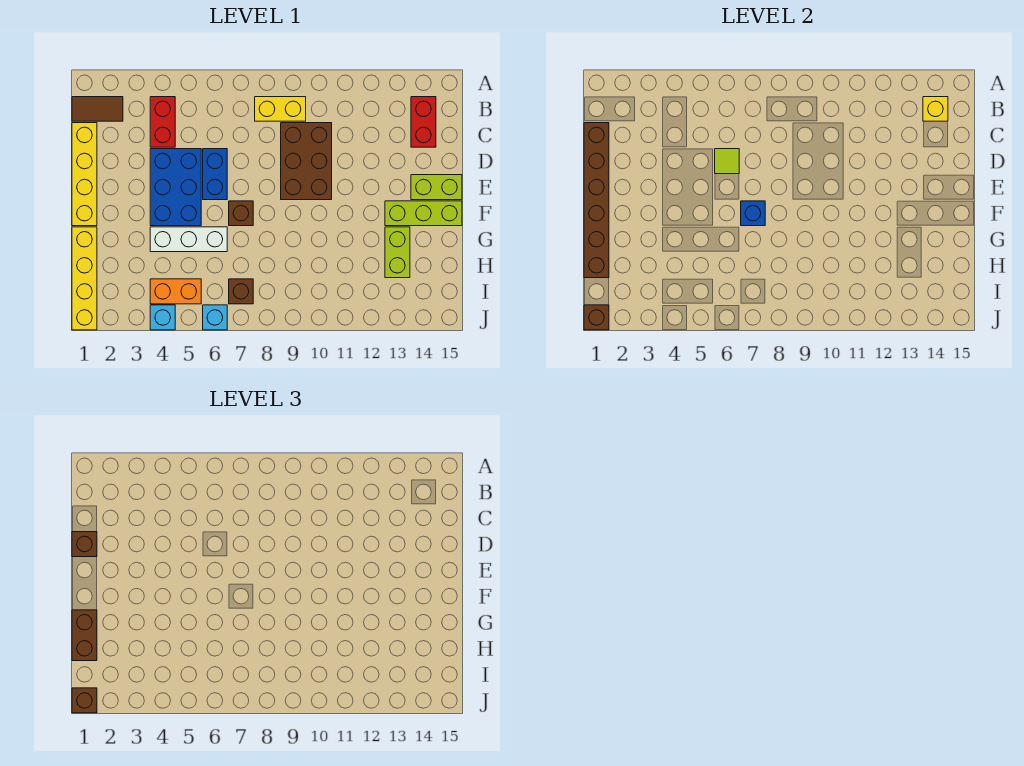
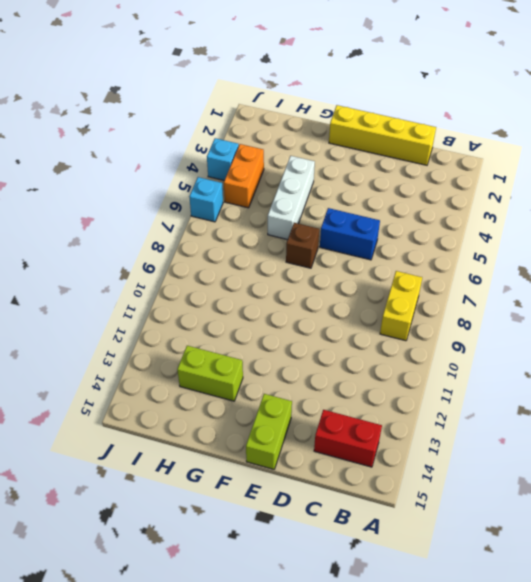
none -> brown 1x2 tile [72,97,123,121]
none -> red 1x2 brick [150,97,175,147]
none -> brown 2x3 brick [281,123,332,200]

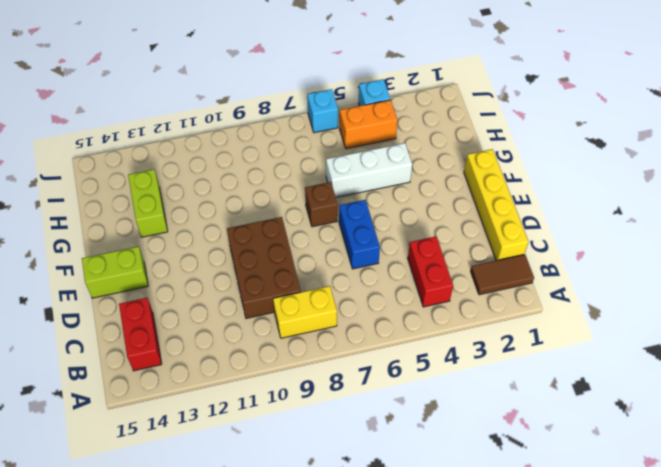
none -> blue 2x3 brick [150,149,201,226]
none -> lime 1x3 brick [385,201,462,226]
none -> yellow 1x4 brick [72,227,97,330]

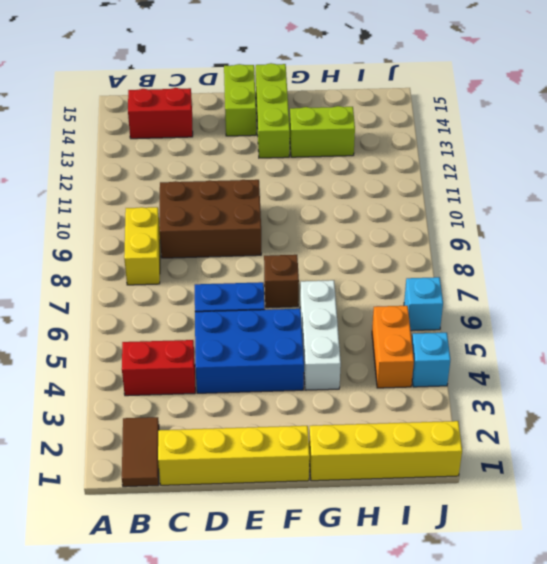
none -> brown 1x1 brick [229,279,253,304]
none -> yellow 1x1 brick [923,97,948,121]
none -> brown 1x6 brick [584,123,609,278]

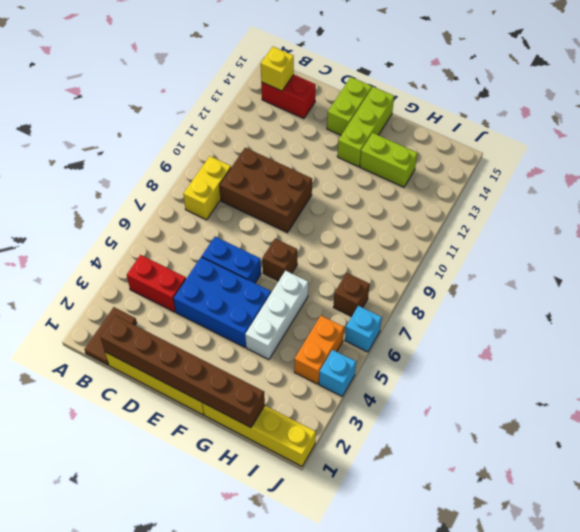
none -> lime 1x1 tile [715,149,739,174]
none -> blue 1x1 brick [741,201,765,226]
none -> brown 1x1 brick [584,305,609,330]

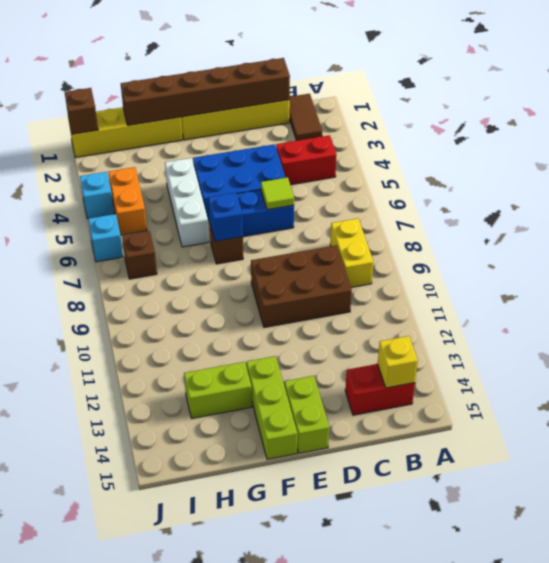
none -> brown 1x1 brick [72,532,97,557]
none -> brown 1x2 brick [72,610,97,661]
none -> brown 1x1 brick [72,688,97,713]

